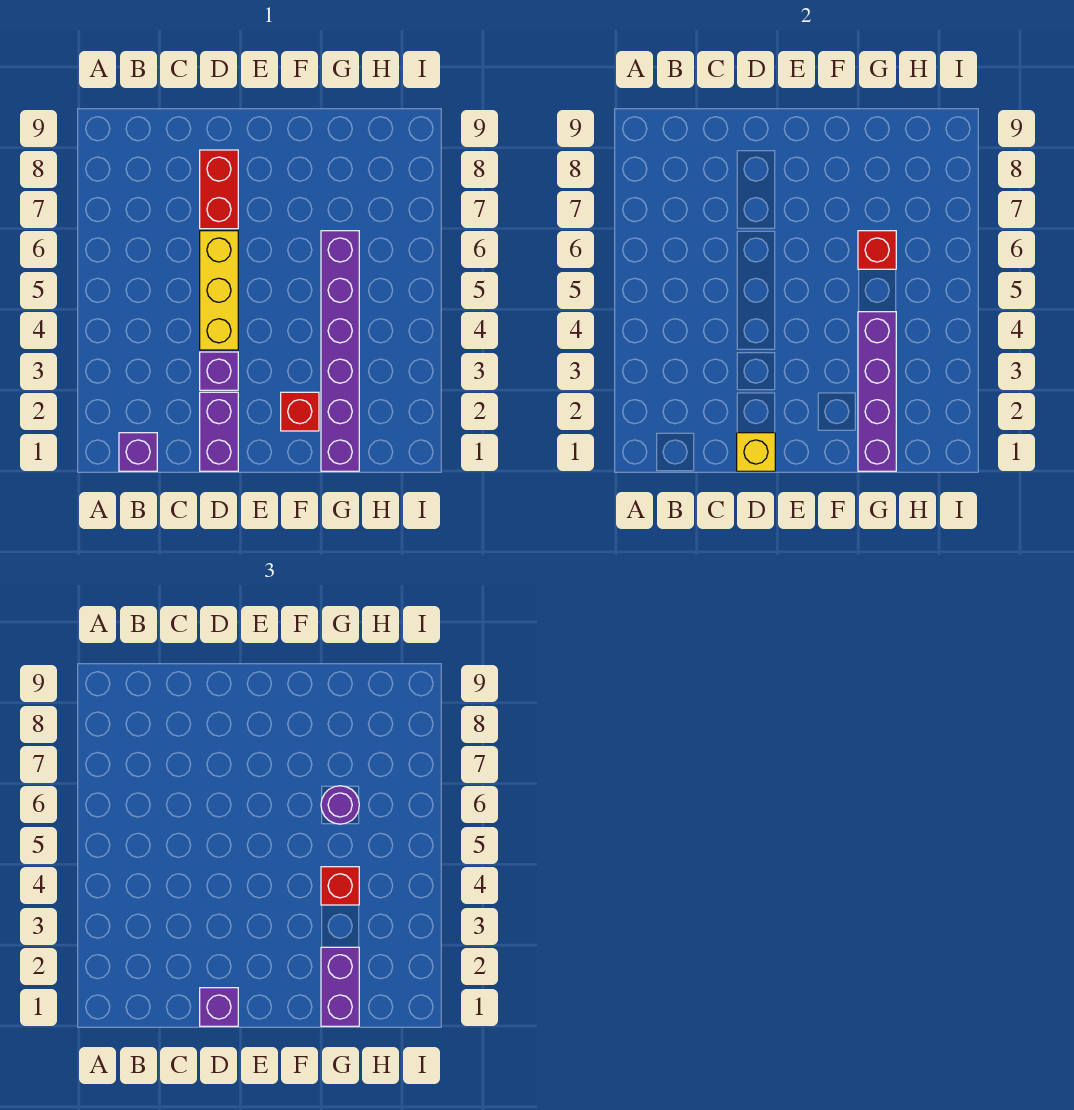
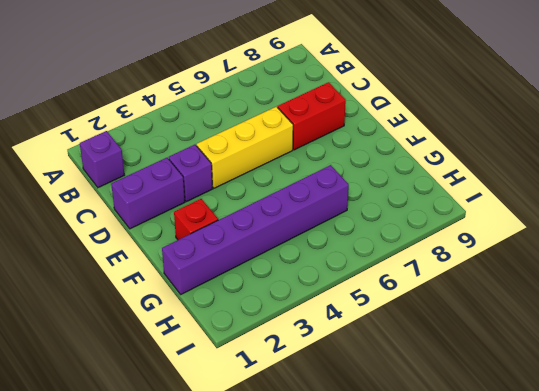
none -> yellow 1x1 brick [737,433,775,471]
none -> purple 1x4 brick [858,312,896,471]
none -> red 1x1 brick [858,231,896,269]

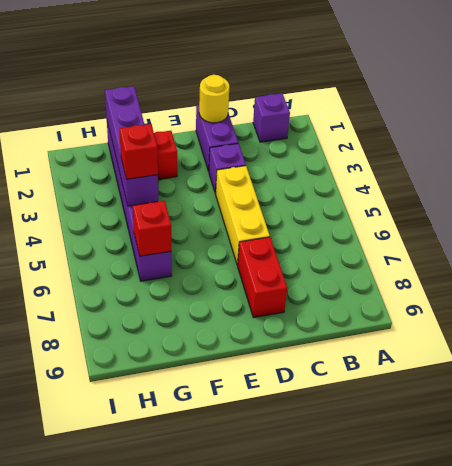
yellow 1x1 round brick [199,75,229,123] -> yellow 1x1 brick [737,433,775,471]
none -> purple 1x1 brick [200,988,238,1026]
none -> purple 1x2 brick [321,947,359,1026]
none -> purple 1x1 round brick [321,786,359,824]

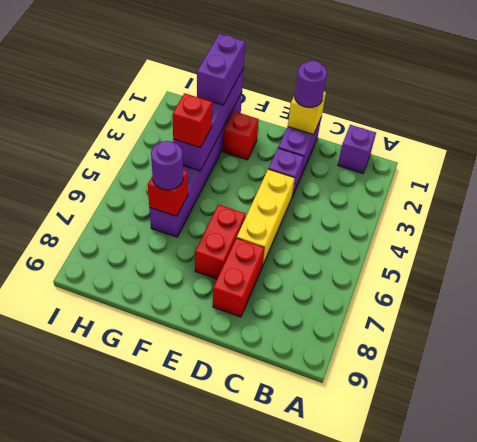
purple 1x1 round brick [295,61,327,107] -> purple 1x1 brick [200,988,238,1026]
red 1x2 brick [195,205,246,279] -> none

